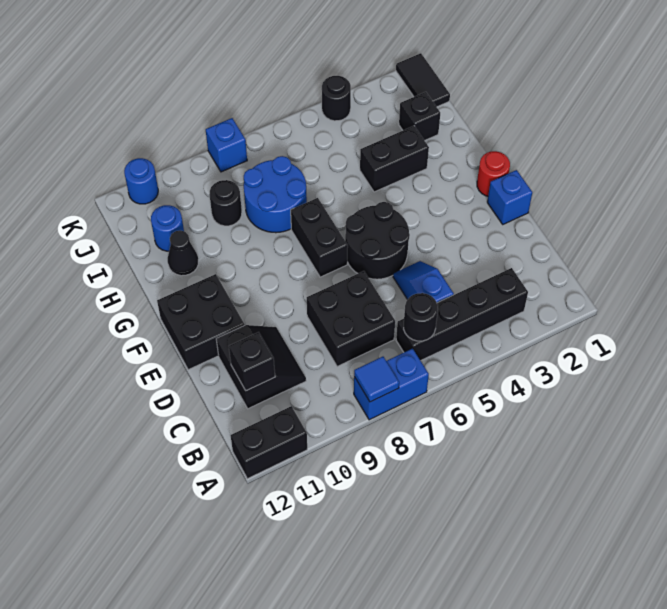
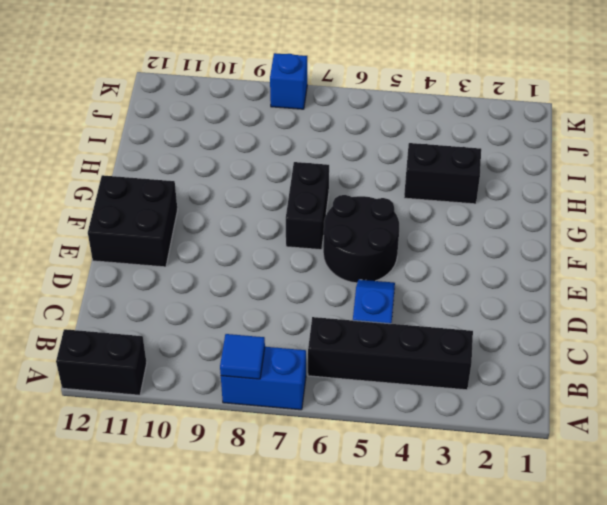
none -> black 2x2 brick [307,271,395,366]
none -> black 2x2 slope [216,325,306,409]
none -> blue 1x1 brick [487,170,532,224]

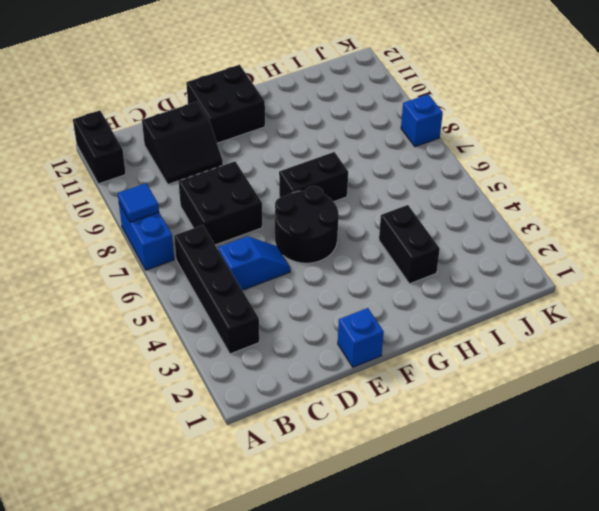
none -> red 1x1 round brick [477,151,510,196]
none -> blue 2x2 round brick [244,156,307,233]
none -> black 1x1 cone [168,230,198,276]

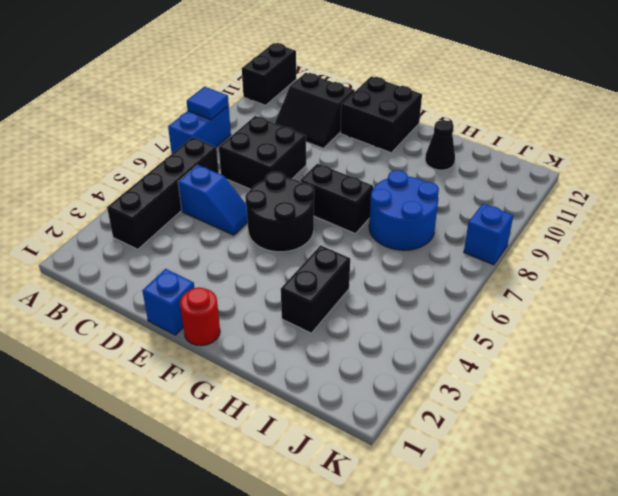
none -> black 1x1 brick [399,92,440,141]
none -> black 1x1 round brick [209,180,242,226]
none -> blue 1x1 round brick [151,205,184,251]

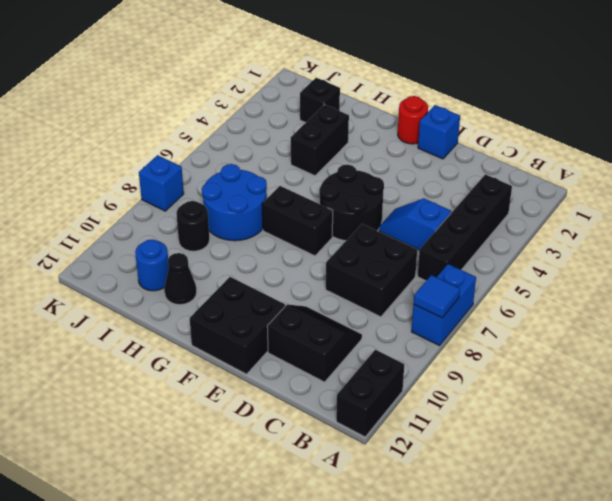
none -> black 1x2 tile [396,53,450,107]
none -> black 1x1 round brick [322,76,351,121]
none -> blue 1x1 round brick [124,158,158,204]

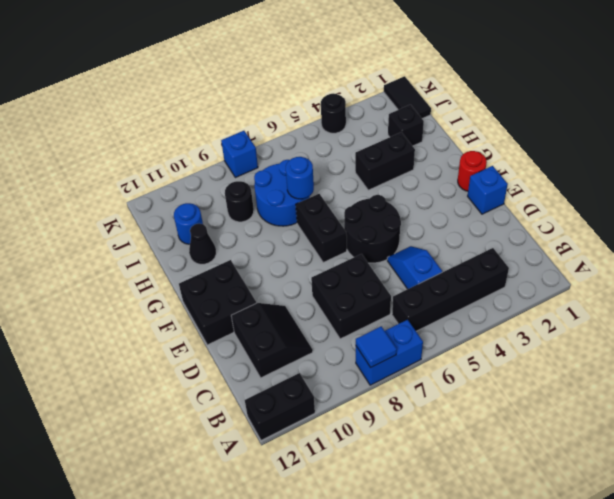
blue 1x1 round brick [286,157,314,199] -> blue 1x1 round brick moved to [124,158,158,204]
none -> black 1x1 round brick [404,293,438,341]
none -> black 1x1 brick [229,332,275,391]

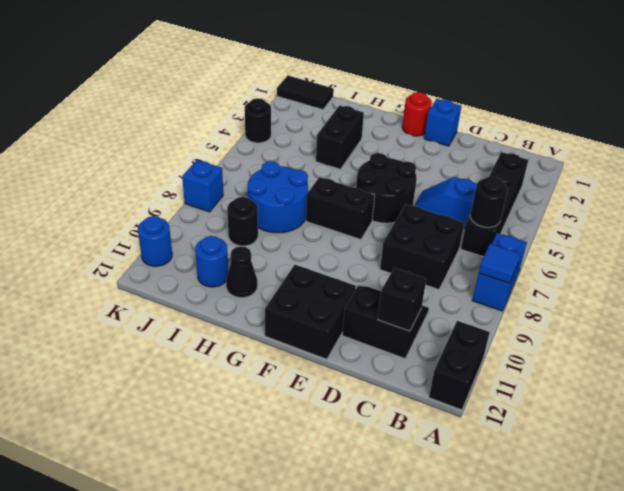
none -> black 1x1 brick [399,92,440,141]

